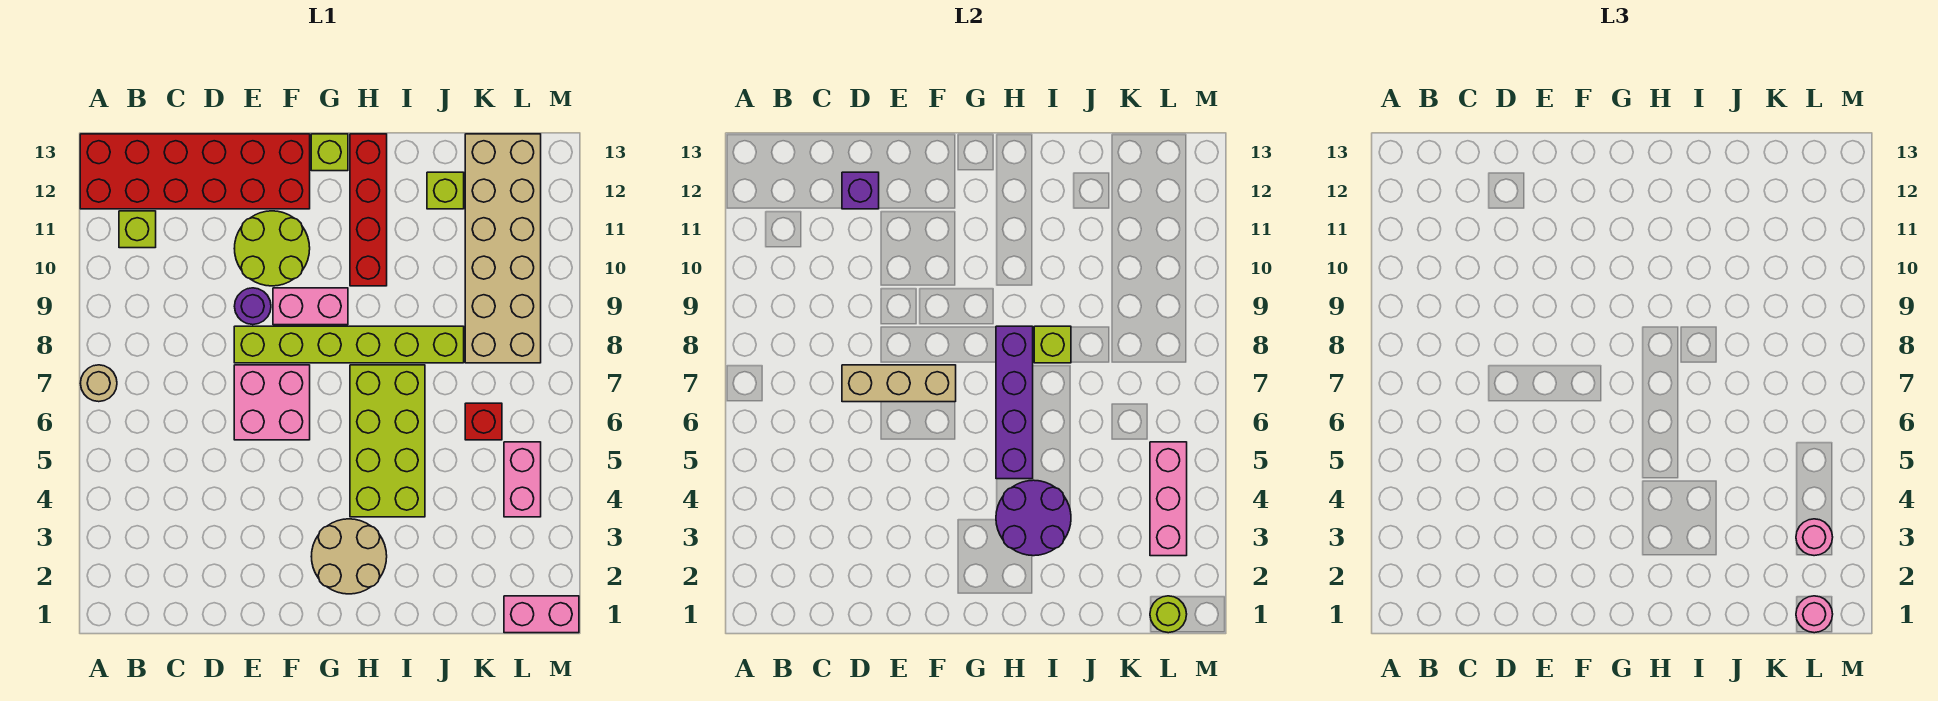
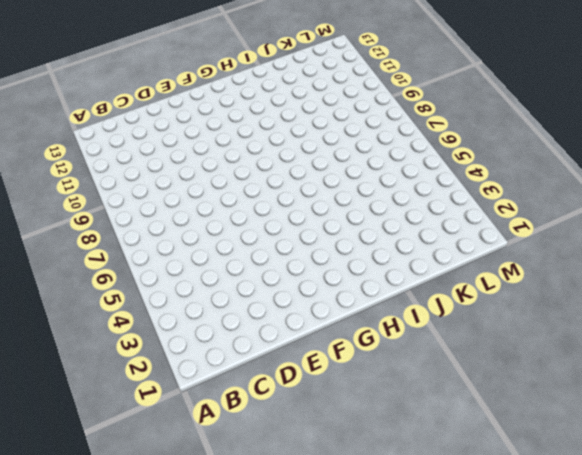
none -> tan 1x1 round brick [80,365,117,402]
none -> red 2x6 brick [80,134,310,209]
none -> lime 1x1 brick [119,211,156,248]

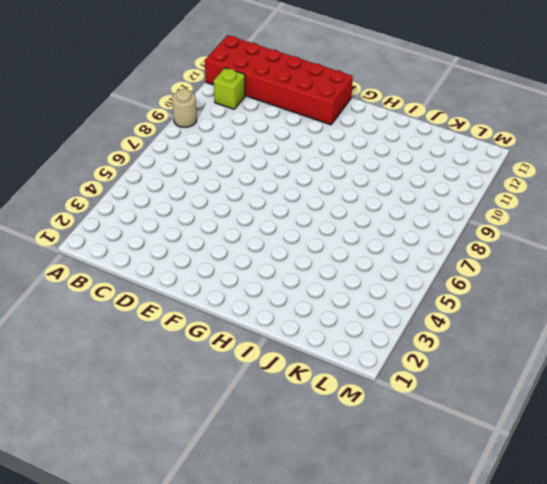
tan 1x1 round brick [172,89,197,127] -> tan 1x1 round brick moved to [80,365,117,402]
none -> pink 2x2 brick [234,365,310,440]
none -> lime 1x6 brick [234,326,464,363]
none -> purple 1x1 round brick [234,288,271,325]

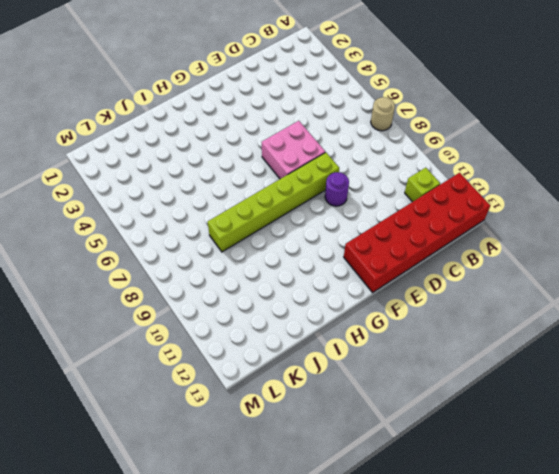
none -> lime 2x2 round brick [234,211,310,286]
none -> pink 1x2 brick [273,288,348,325]
none -> tan 2x2 round brick [311,519,387,594]

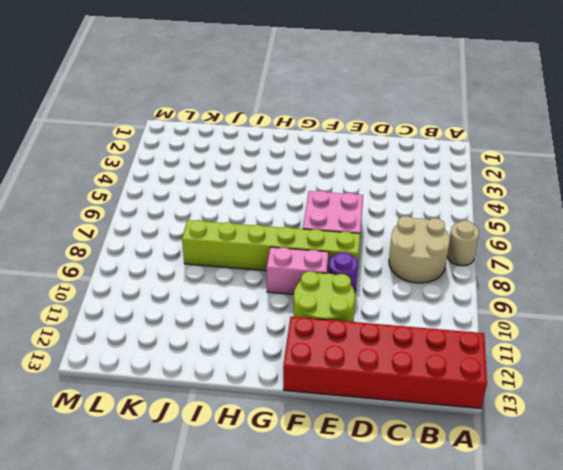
tan 2x2 round brick [389,216,450,283] -> tan 2x2 round brick moved to [311,519,387,594]
none -> lime 1x1 brick [119,211,156,248]
none -> lime 1x1 brick [311,134,348,171]
none -> lime 2x4 brick [350,365,425,517]

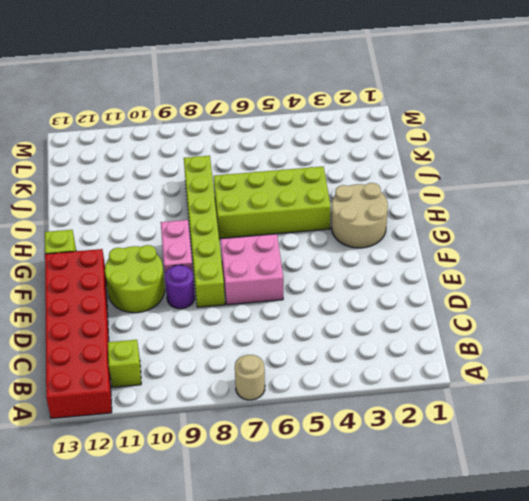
none -> red 1x4 brick [350,134,387,286]
none -> lime 1x1 brick [427,172,464,209]
none -> red 1x1 brick [465,403,502,440]

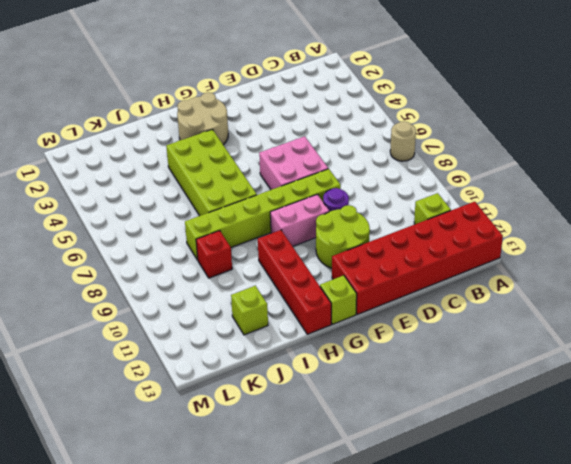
red 1x1 brick [196,231,232,278] -> red 1x1 brick moved to [465,403,502,440]
none -> tan 2x6 brick [465,134,541,363]
none -> pink 1x2 brick [504,596,579,633]
none -> pink 1x2 brick [504,442,541,517]

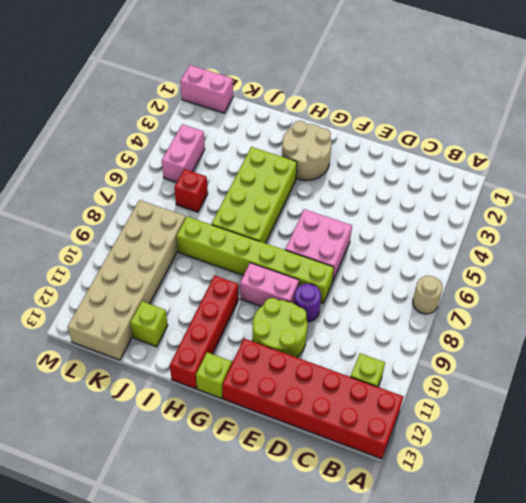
none -> tan 1x3 brick [842,365,956,402]
none -> purple 1x1 brick [842,172,879,209]
none -> purple 2x2 round brick [996,480,1071,556]

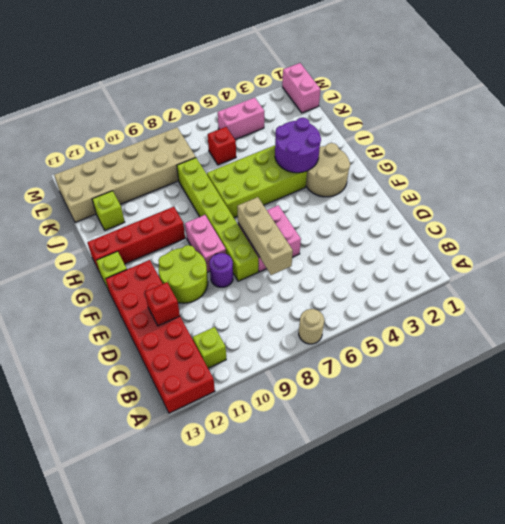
red 1x1 brick [145,282,180,326] -> purple 1x1 brick [842,172,879,209]
none -> purple 1x4 brick [996,326,1033,479]
none -> lime 1x1 brick [1034,326,1071,363]
none -> lime 1x1 round brick [1150,596,1187,633]

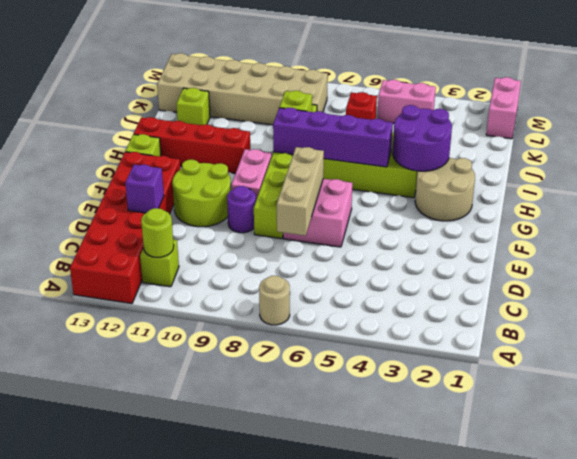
lime 1x1 round brick [141,208,174,257] -> lime 1x1 round brick moved to [1150,596,1187,633]
none -> pink 1x3 brick [1150,442,1187,556]
none -> pink 1x1 round brick [1796,596,1833,633]
none -> pink 1x1 round brick [1796,519,1833,556]

